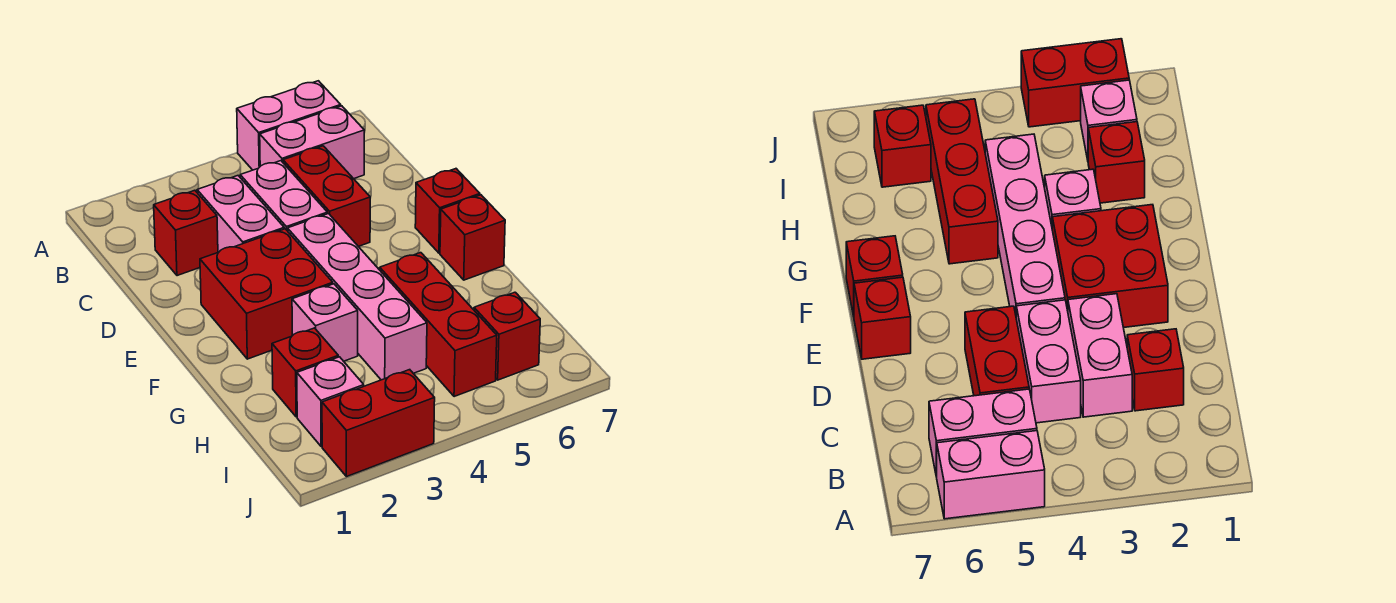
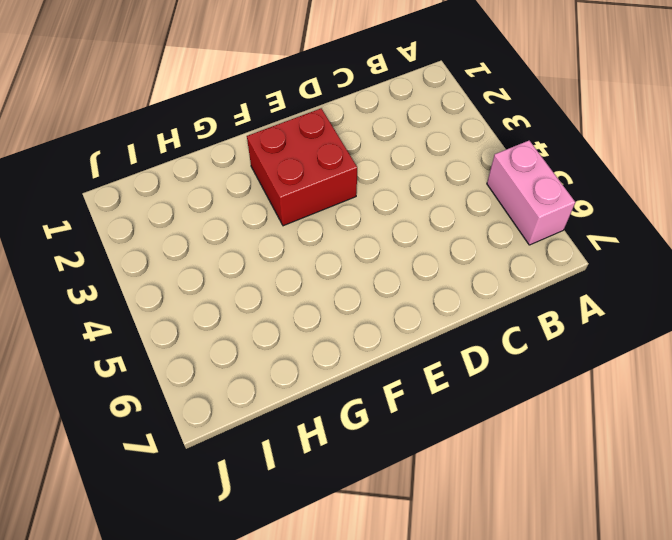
none -> pink 1x2 brick [260,106,364,179]
none -> red 1x1 brick [154,190,218,276]
none -> pink 1x2 brick [197,176,284,252]

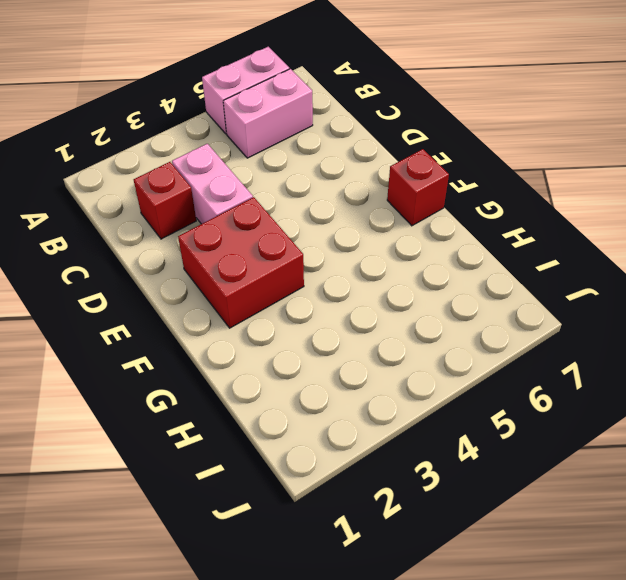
none -> pink 1x2 brick [240,161,327,230]
none -> red 1x2 brick [283,146,370,246]
none -> pink 1x4 brick [287,214,427,380]

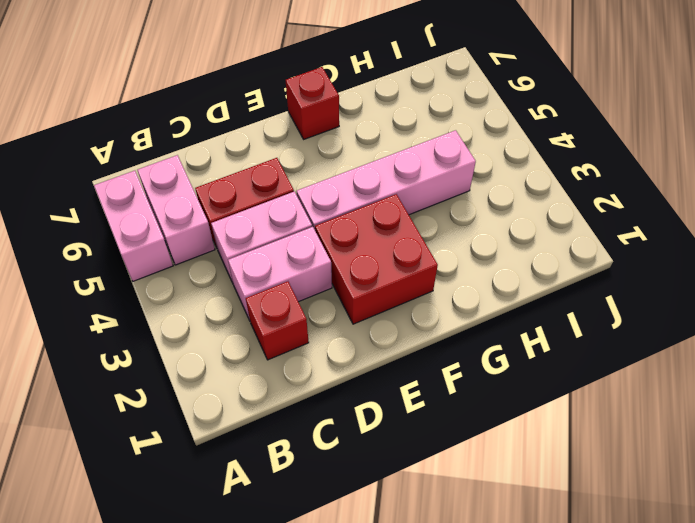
none -> red 1x1 brick [415,169,480,253]
none -> pink 1x1 brick [292,284,358,361]
none -> red 1x3 brick [380,253,497,397]

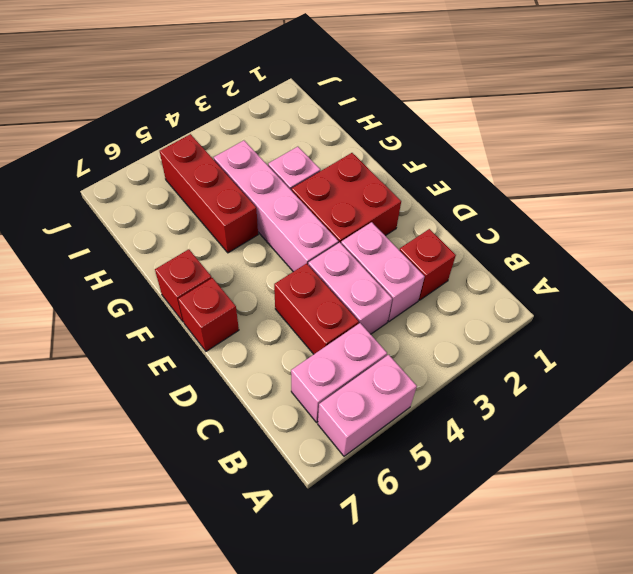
none -> red 1x1 brick [272,328,338,417]
none -> pink 1x1 brick [297,357,364,447]
none -> red 1x1 brick [474,292,540,380]

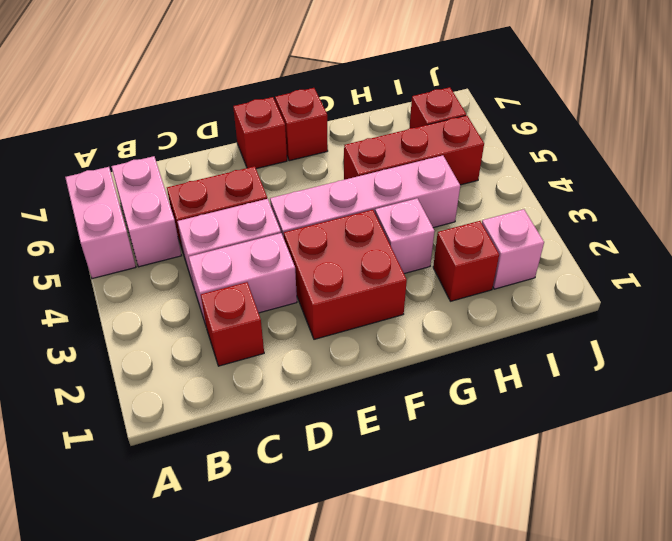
none -> red 1x2 brick [322,370,435,477]

